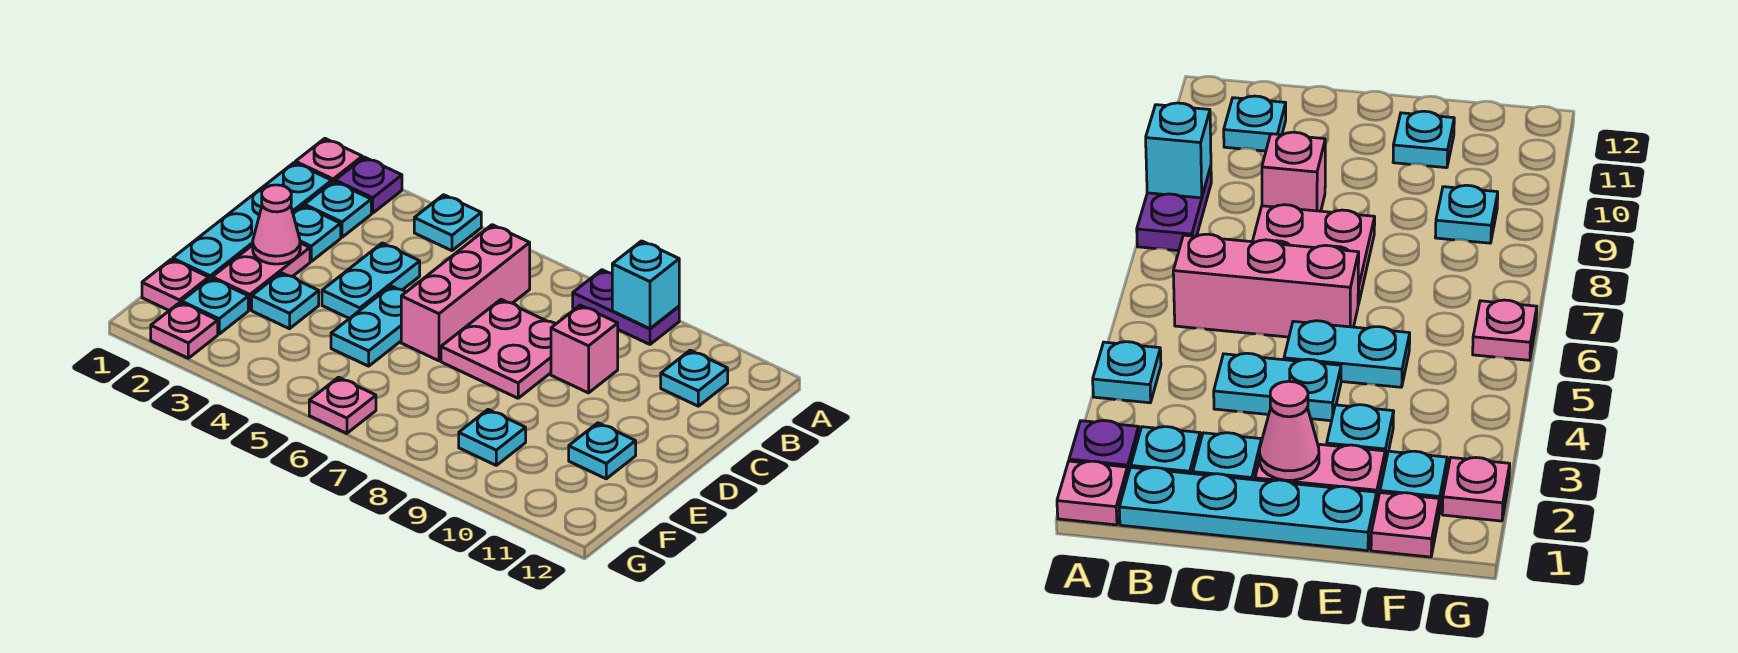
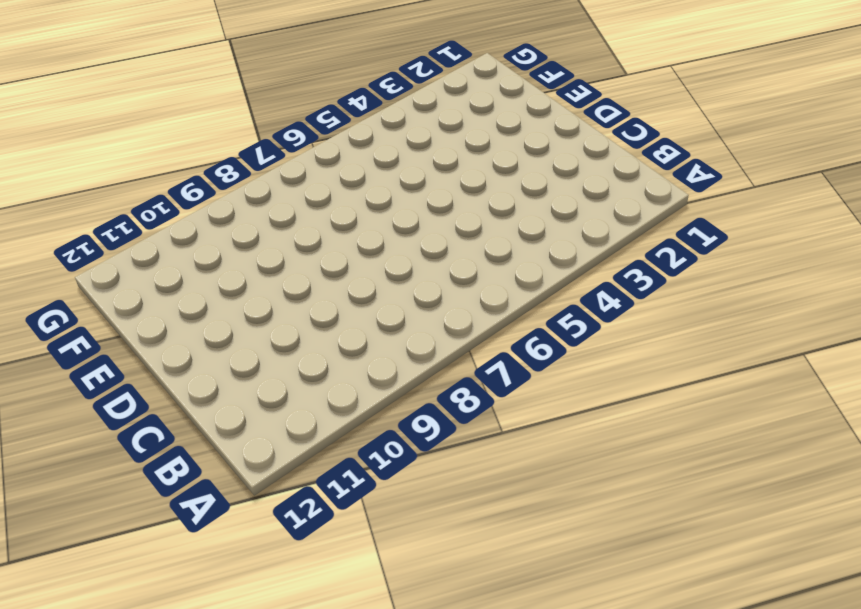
none -> pink 1x1 plate [295,138,362,182]
none -> purple 1x1 plate [335,157,402,213]
none -> cyan 1x1 plate [414,195,481,251]

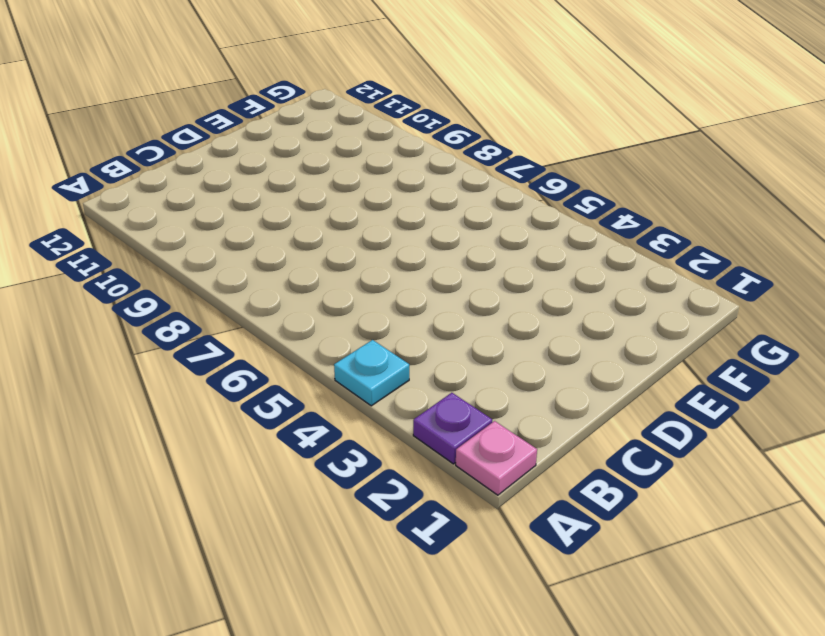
none -> purple 1x2 plate [573,270,679,344]
none -> cyan 1x4 plate [173,163,332,279]
none -> cyan 1x1 plate [304,181,371,237]

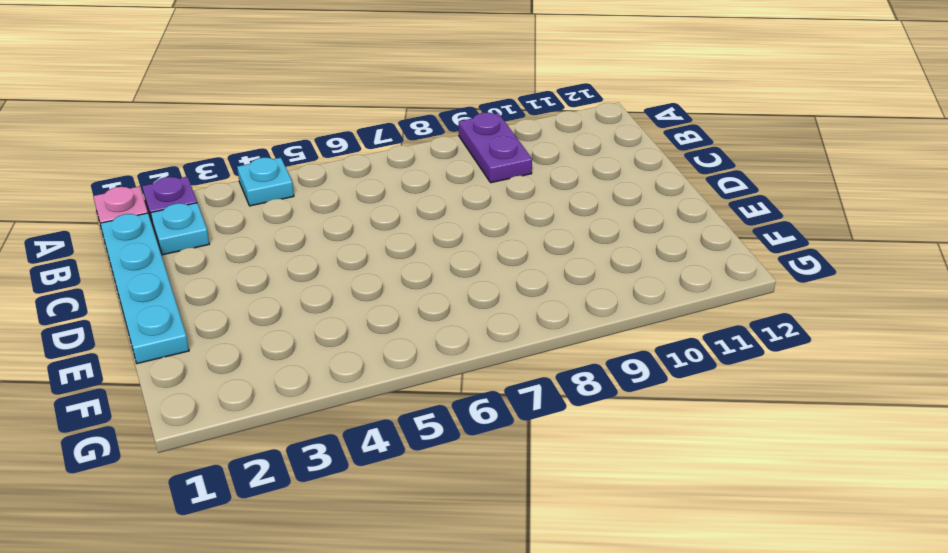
purple 1x2 plate [459,113,532,183] -> purple 1x2 plate turned to [573,270,679,344]
none -> pink 1x3 brick [401,225,530,361]
none -> cyan 1x1 plate [661,350,728,406]
none -> cyan 1x1 plate [293,206,341,261]

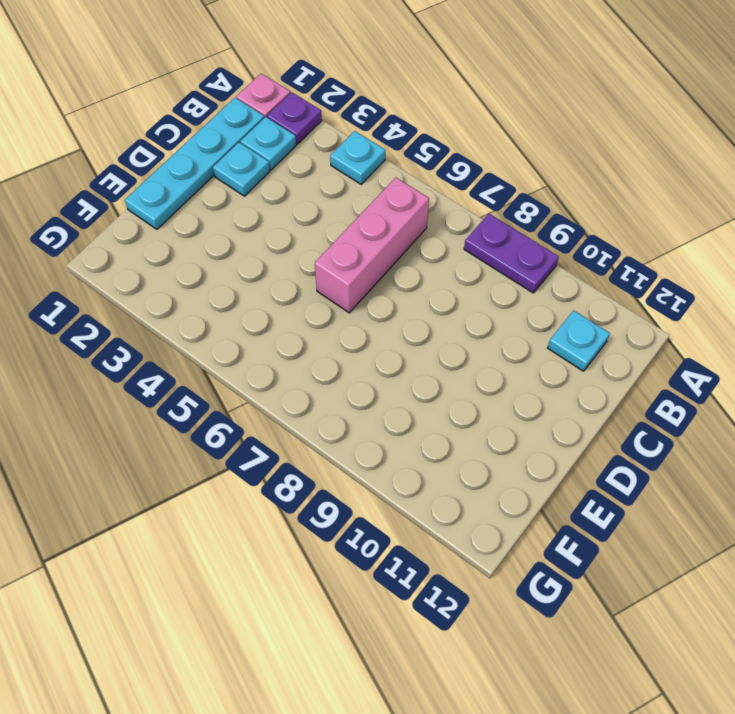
none -> cyan 1x2 plate [322,243,420,319]
none -> pink 2x2 plate [441,300,555,398]
none -> pink 1x1 brick [551,305,618,393]

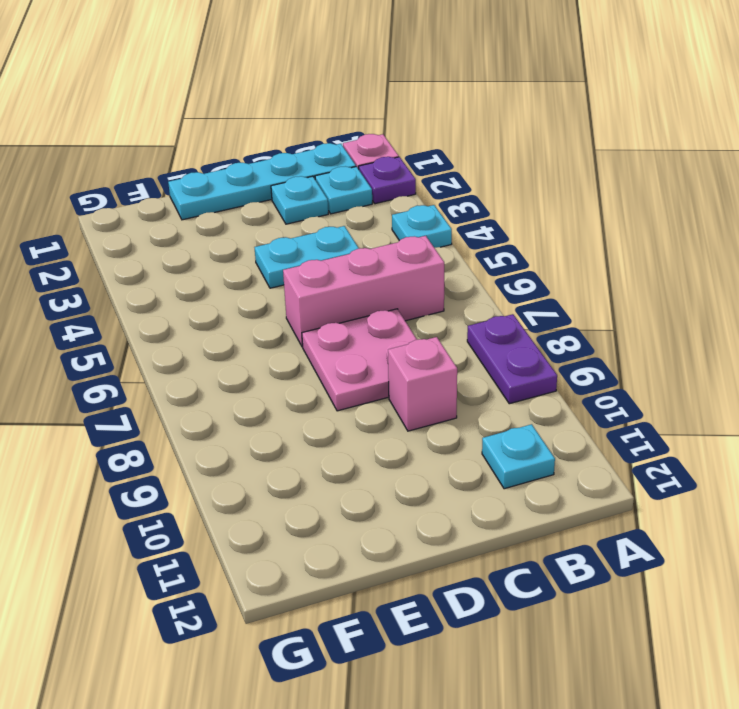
none -> pink 1x2 plate [212,243,310,310]
none -> cyan 1x2 plate [331,286,406,366]
none -> cyan 1x1 plate [252,273,319,329]

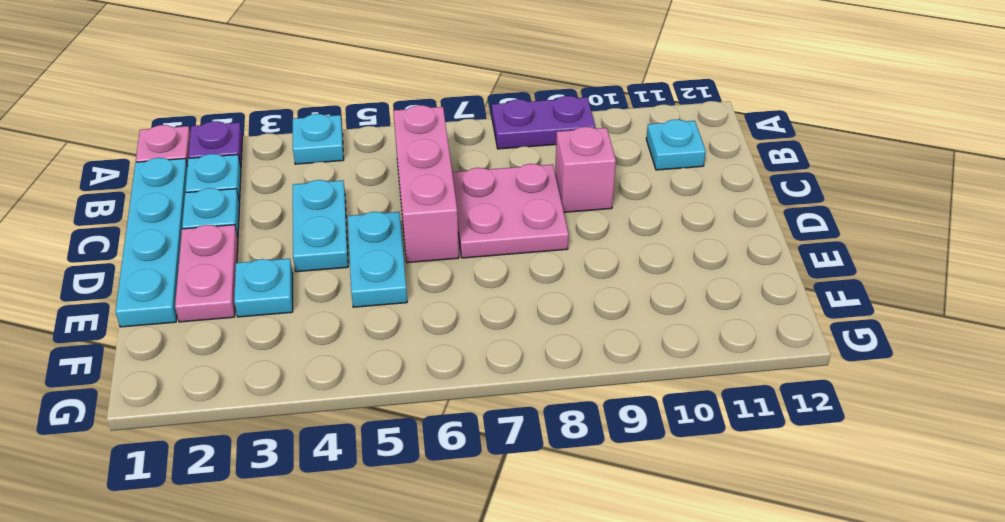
none -> cyan 1x1 plate [569,423,636,479]
none -> pink 1x1 plate [142,259,209,310]
none -> cyan 1x1 plate [181,278,248,334]

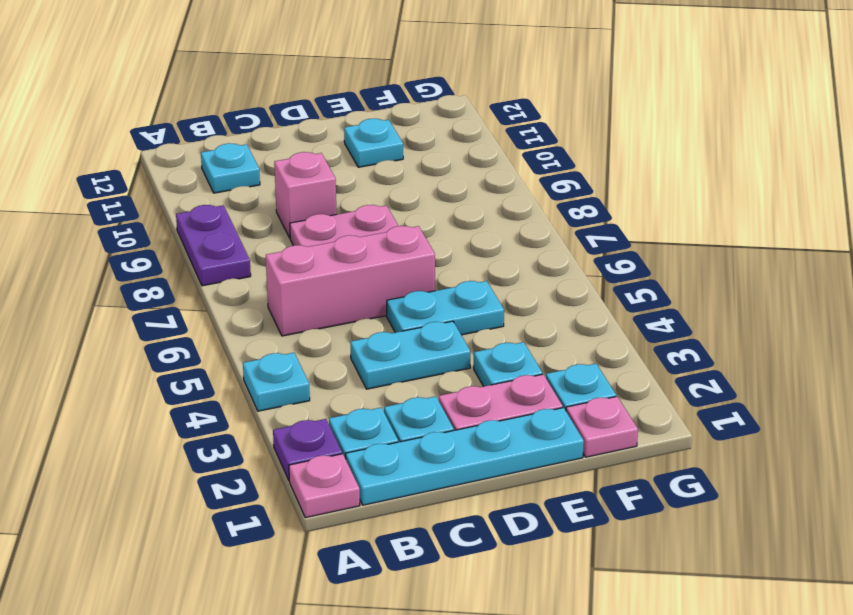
none -> cyan 1x1 plate [459,410,526,465]
none -> pink 1x1 plate [151,302,218,358]
none -> pink 1x1 plate [309,377,376,433]

